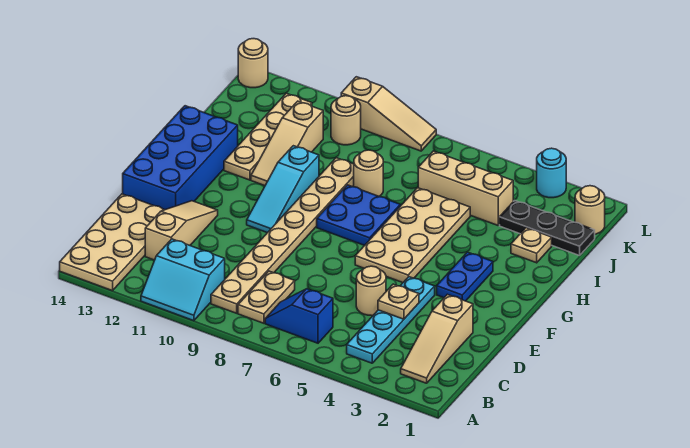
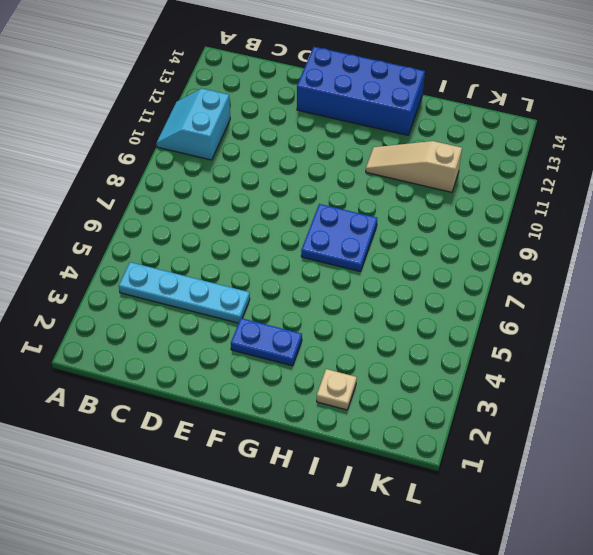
none -> tan 2x4 plate [60,194,164,291]
none -> tan 1x3 slope [401,294,473,383]
none -> blue 1x2 slope [265,289,333,343]

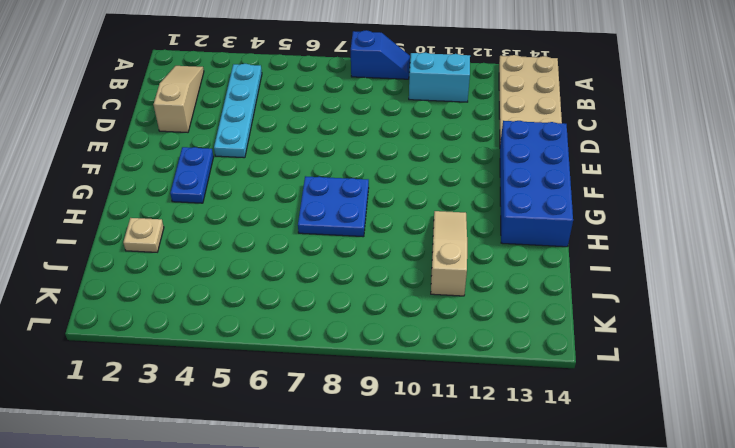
blue 1x2 slope [351,30,410,79] -> blue 1x2 slope moved to [265,289,333,343]
none -> tan 1x2 plate [238,271,295,323]
none -> tan 1x8 plate [211,158,354,313]
none -> tan 1x3 slope [145,201,218,260]

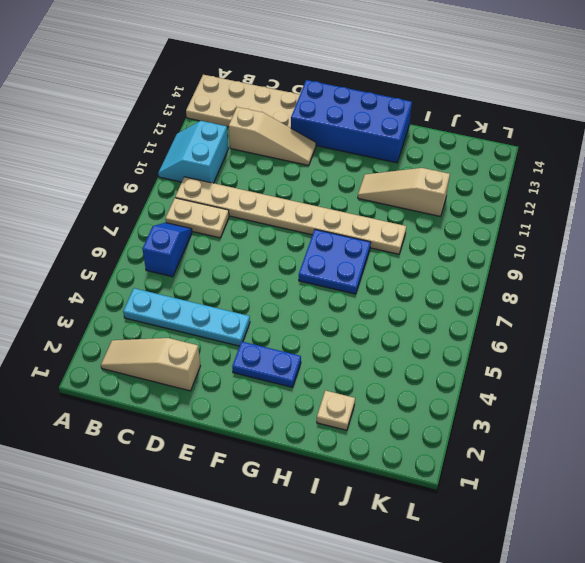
none -> tan 1x1 round brick [356,266,386,316]
none -> tan 2x4 plate [355,188,470,283]
none -> cyan 1x3 slope [247,146,319,233]

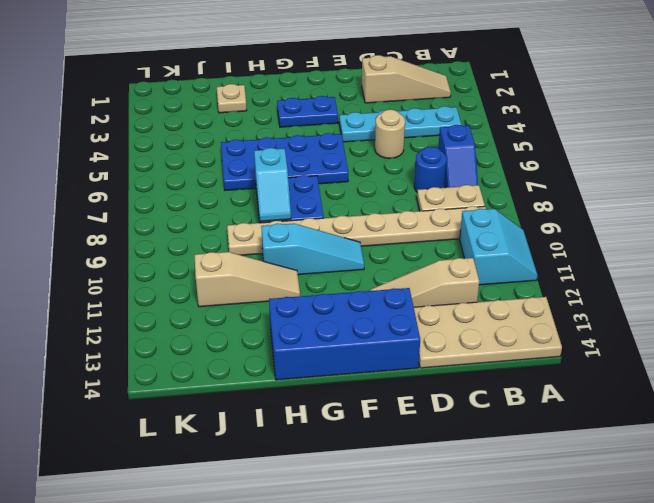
blue 1x1 round brick [414,147,446,192] -> none
blue 2x4 plate [221,133,348,190] -> tan 2x4 plate [355,188,470,283]
cyan 1x2 slope [254,148,291,222] -> none
none -> tan 1x4 plate [224,93,312,180]
none -> tan 1x1 round brick [354,150,383,196]
none -> black 1x3 plate [500,201,595,256]

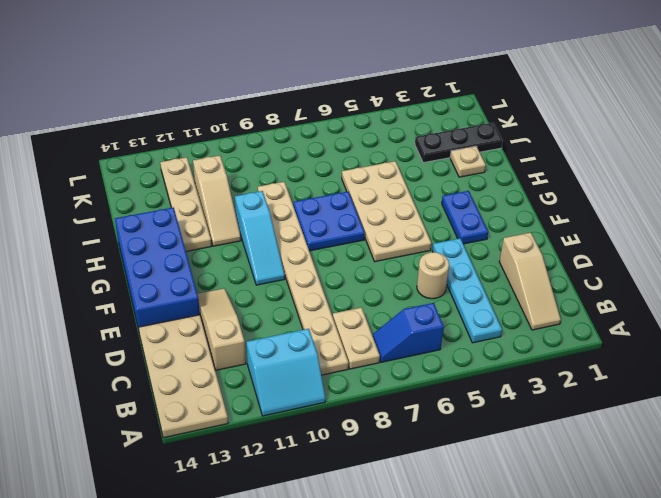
none -> tan 1x1 round brick [354,150,383,196]
none -> tan 1x3 brick [418,151,513,225]
none -> tan 1x1 round brick [575,186,605,234]

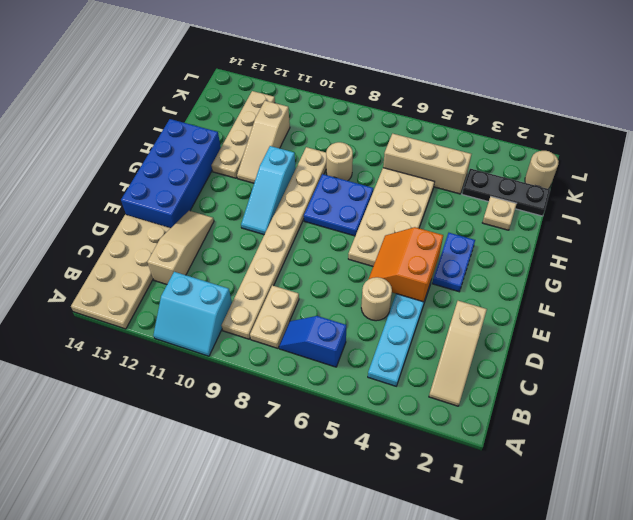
orange 2x2 slope [369,227,443,302] -> none
none -> tan 1x1 round brick [331,96,361,145]
none -> cyan 1x1 round brick [537,148,566,198]
none -> tan 1x3 slope [341,77,436,151]

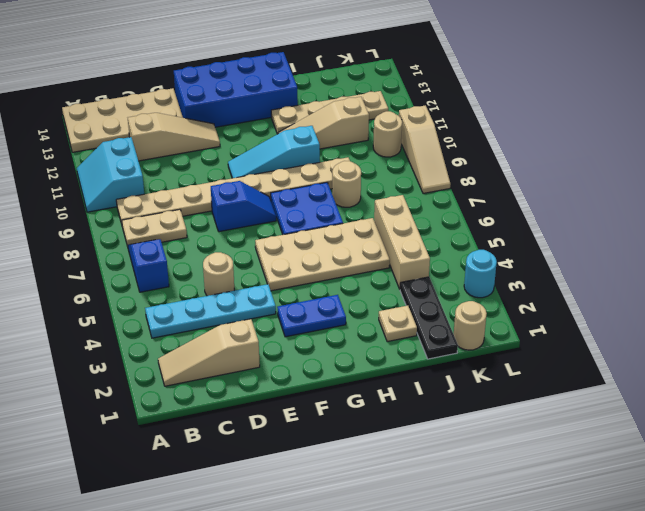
blue 1x2 slope [211,181,276,232] -> none
none -> tan 1x1 round brick [238,39,268,88]
none -> tan 1x1 plate [378,284,419,319]

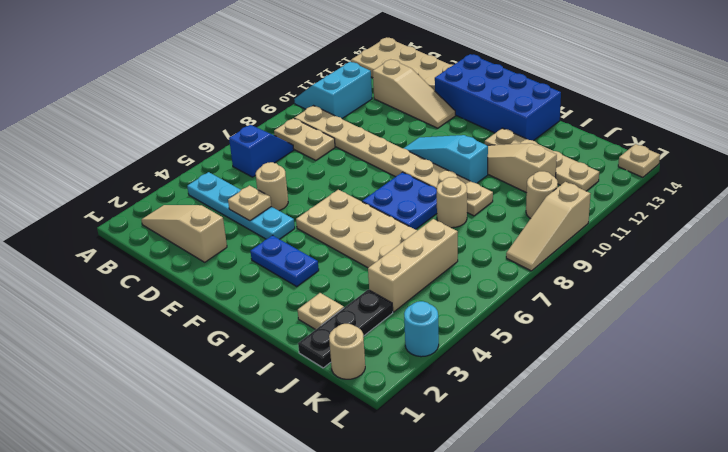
tan 1x1 plate [618,144,660,177] -> tan 1x1 round brick [238,39,268,88]

